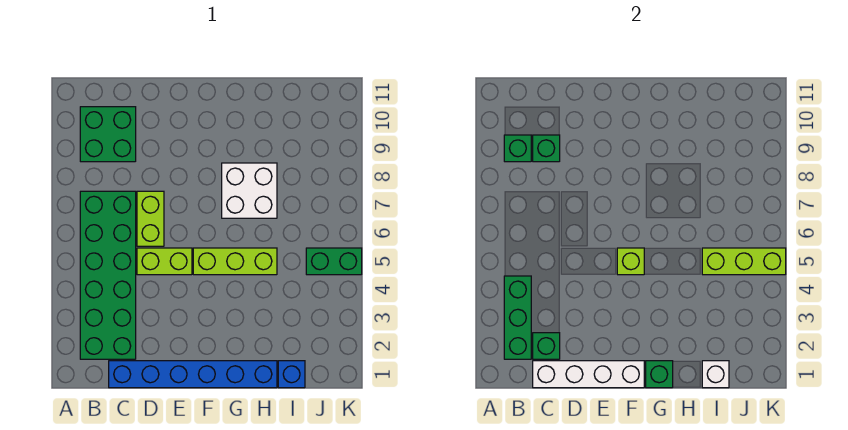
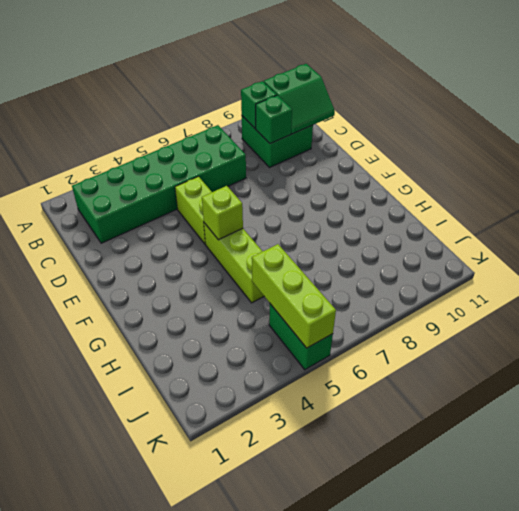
green 2x2 slope [264,64,335,134] -> none
none -> blue 1x6 brick [109,361,277,388]
none -> lime 1x2 brick [137,191,164,246]
none -> white 2x2 brick [222,163,277,218]

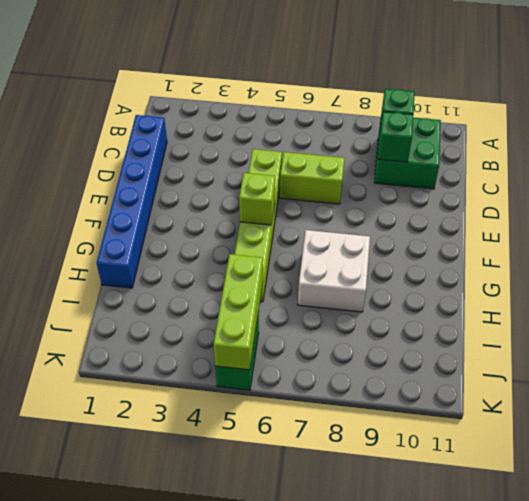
none -> green 2x6 brick [80,191,136,359]
none -> blue 1x1 brick [278,361,305,388]
none -> green 1x3 brick [504,276,531,359]

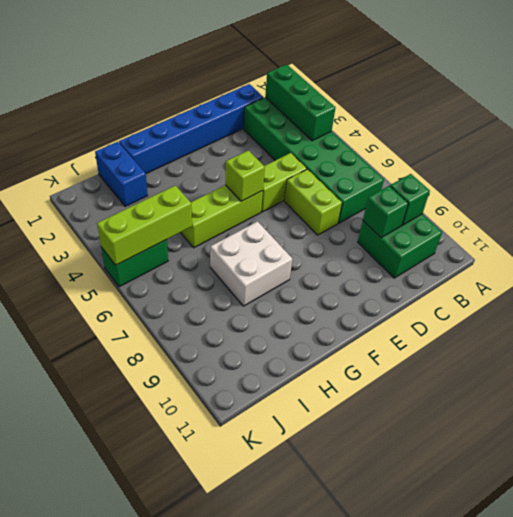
blue 1x2 brick [95,142,148,206] -> blue 1x1 brick [278,361,305,388]
none -> white 1x4 brick [533,361,644,388]
none -> green 1x1 brick [533,333,560,359]
none -> green 1x1 brick [646,361,673,388]

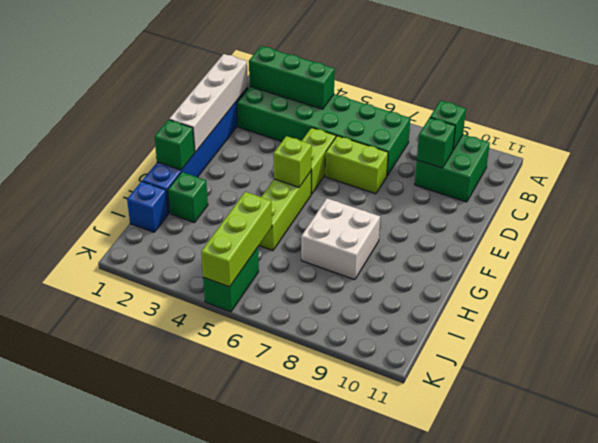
green 1x1 brick [168,172,208,222] -> green 1x1 brick moved to [533,333,560,359]
none -> white 1x1 brick [702,361,729,388]

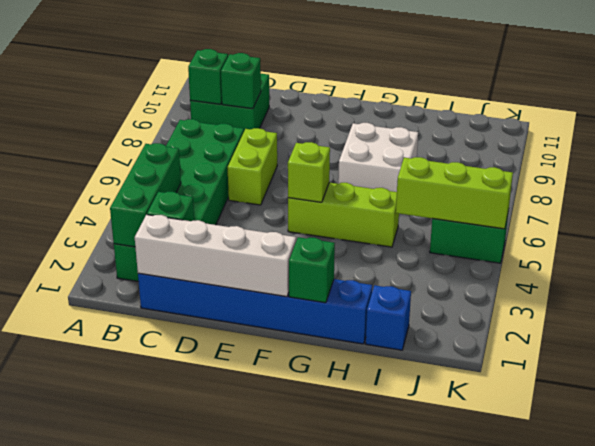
none -> lime 1x2 brick [137,248,192,275]
none -> white 1x1 brick [702,361,729,388]

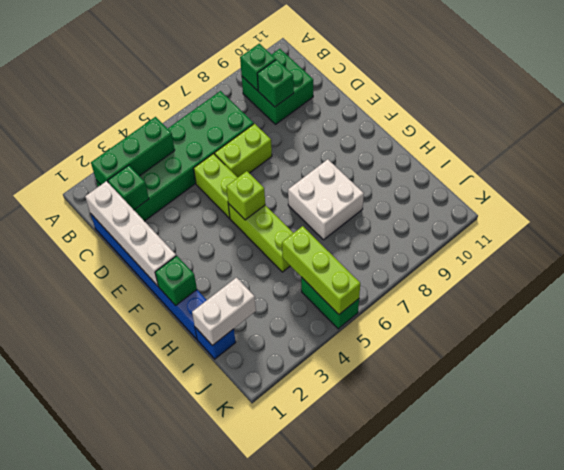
white 1x2 brick [192,278,256,346] -> white 1x1 brick [702,361,729,388]

